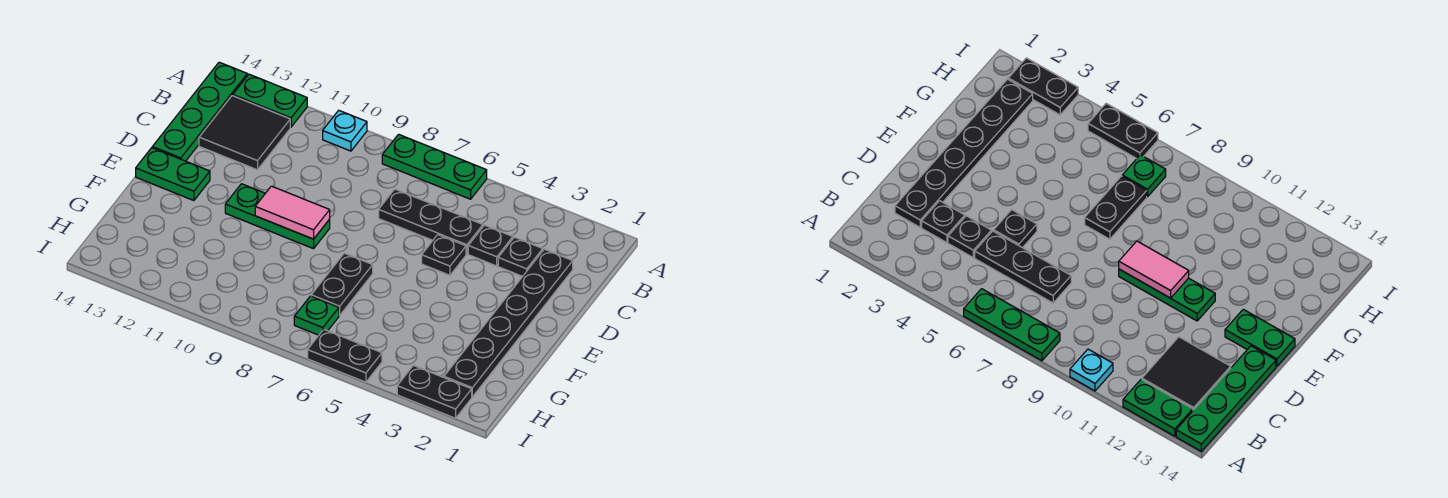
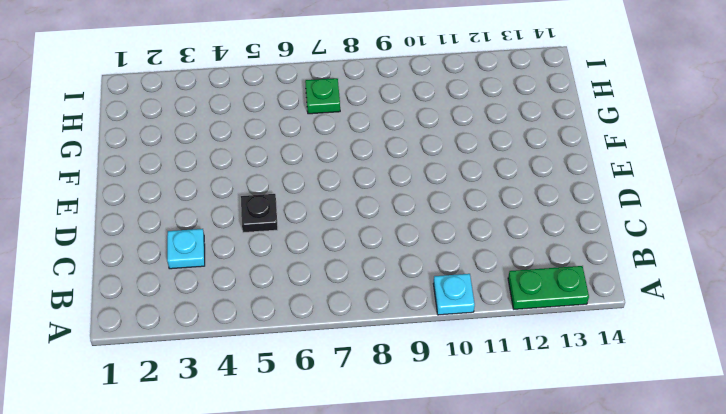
cyan 1x1 plate [167,229,205,269] -> black 1x1 plate [498,237,543,277]
none -> green 1x3 plate [382,134,487,199]
none -> green 1x4 plate [152,62,247,161]
none -> black 2x2 tile [199,96,290,170]

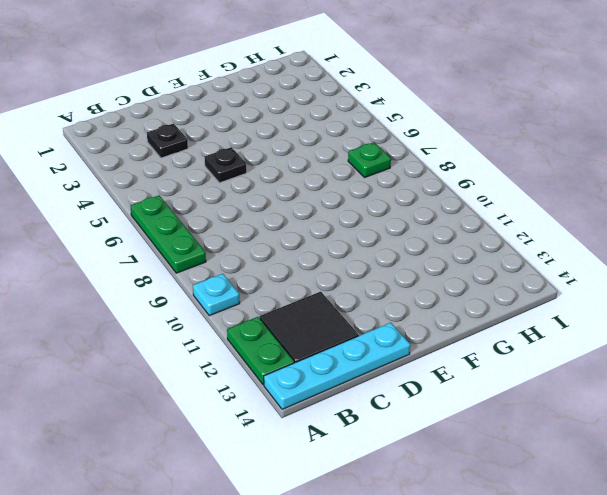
cyan 1x4 plate [264,323,410,409] -> green 1x4 plate [152,62,247,161]
none -> black 1x6 plate [444,249,573,397]
none -> black 1x1 plate [468,225,513,266]
none -> black 1x3 plate [379,189,483,254]

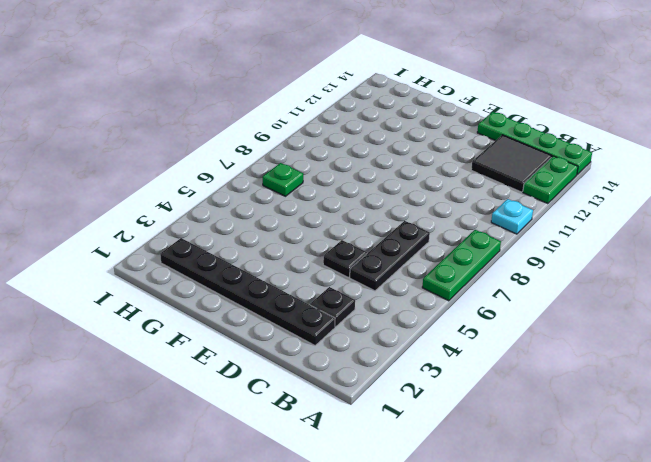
none -> black 1x1 plate [468,225,513,266]
none -> green 1x3 plate [225,184,330,249]
none -> green 1x2 plate [136,148,210,201]

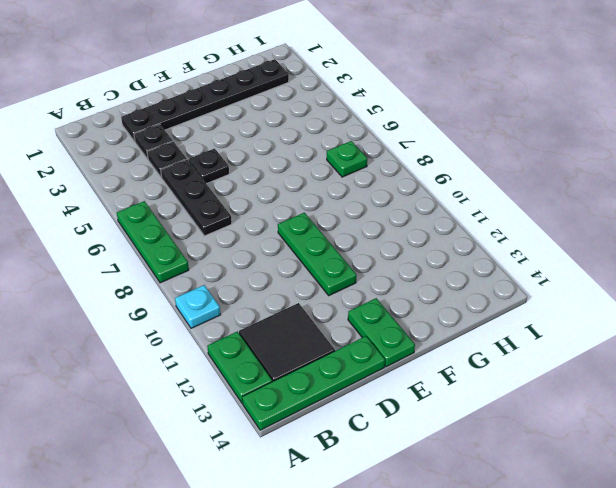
none -> black 1x2 plate [311,253,373,315]
none -> black 1x2 plate [397,366,472,418]
none -> black 1x2 plate [308,329,382,382]

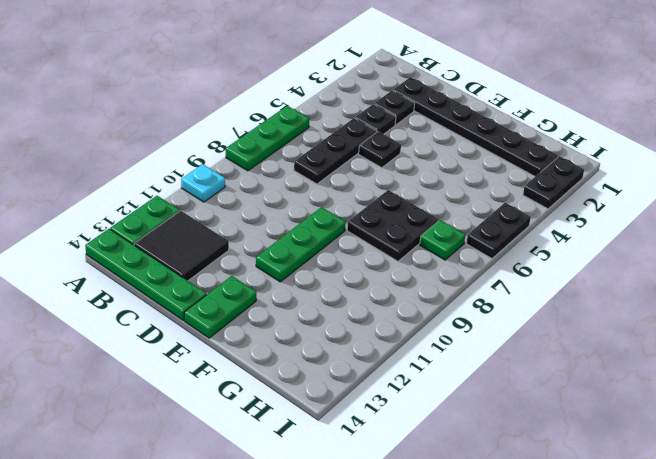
black 2x2 plate [347,190,439,261] -> black 1x2 plate [311,253,373,315]
none -> pink 1x2 tile [255,186,330,239]

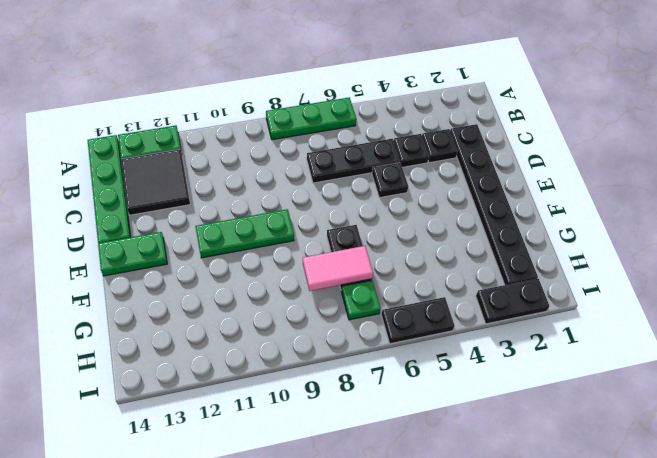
pink 1x2 tile [303,246,373,291] -> pink 1x2 tile moved to [255,186,330,239]
none -> cyan 1x1 plate [323,110,367,151]

